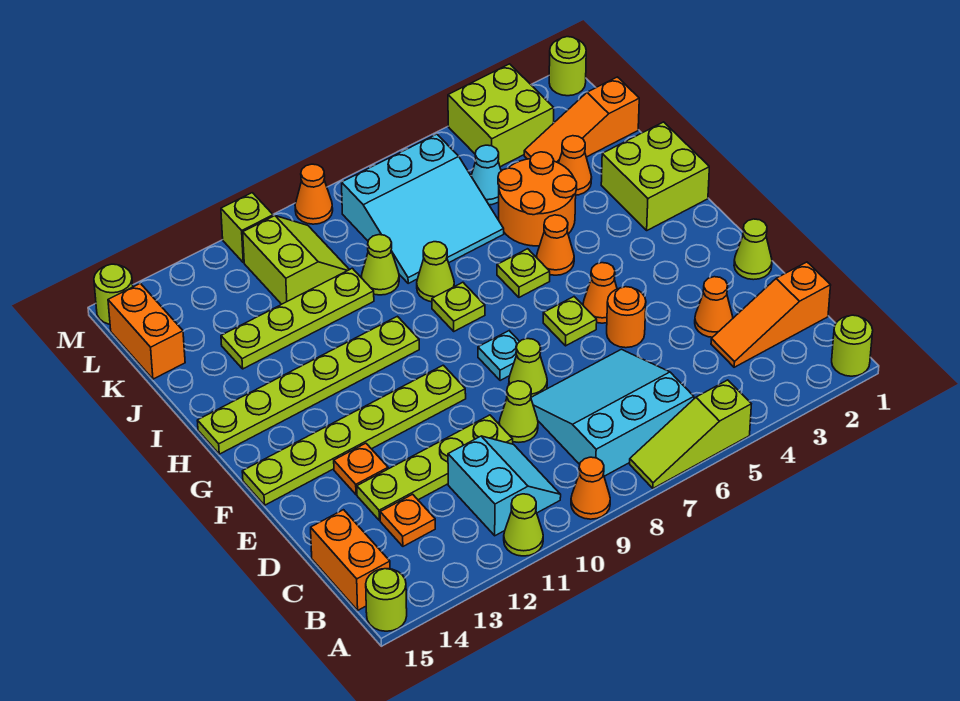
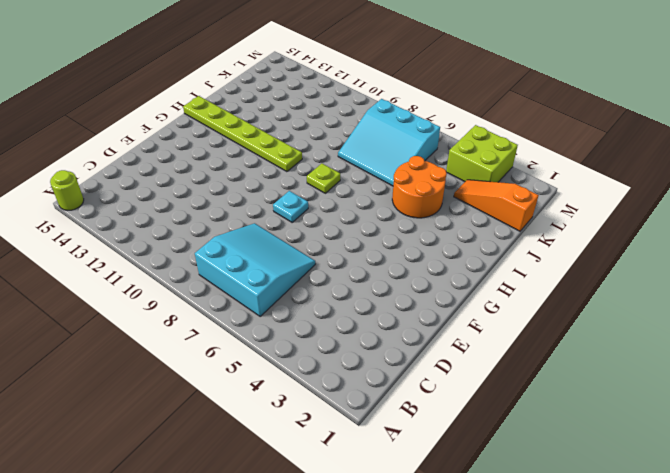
none -> lime 1x1 round brick [832,315,873,376]
none -> lime 1x3 slope [630,380,751,488]
none -> orange 1x1 cone [571,457,610,519]
none -> lime 1x1 cone [504,494,543,556]

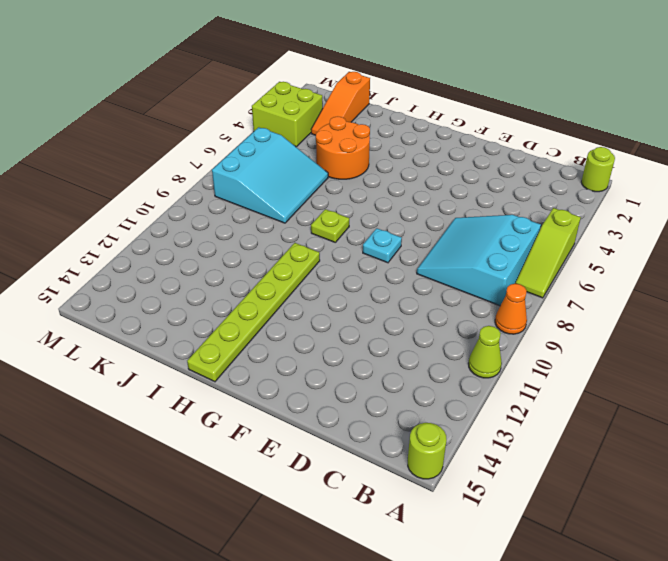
none -> cyan 2x2 slope [448,436,561,536]
none -> orange 1x2 brick [311,510,390,610]
none -> orange 1x3 slope [711,262,831,367]
none -> orange 1x1 plate [380,494,435,546]

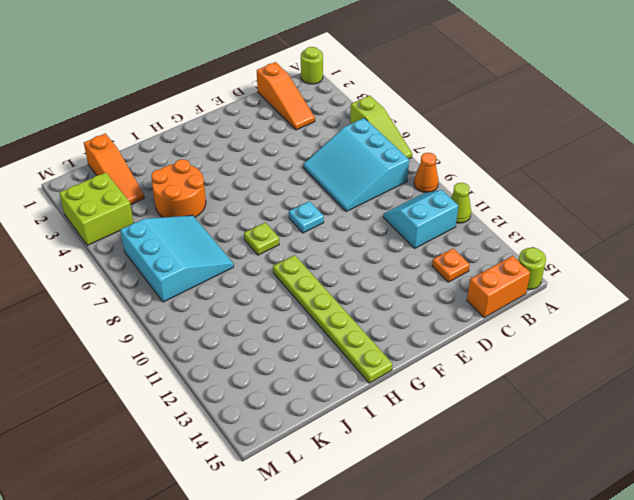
none -> orange 1x1 cone [695,277,733,337]
none -> lime 1x1 cone [499,381,538,442]
none -> lime 1x4 plate [357,415,513,520]
none -> lime 1x1 cone [734,219,772,280]

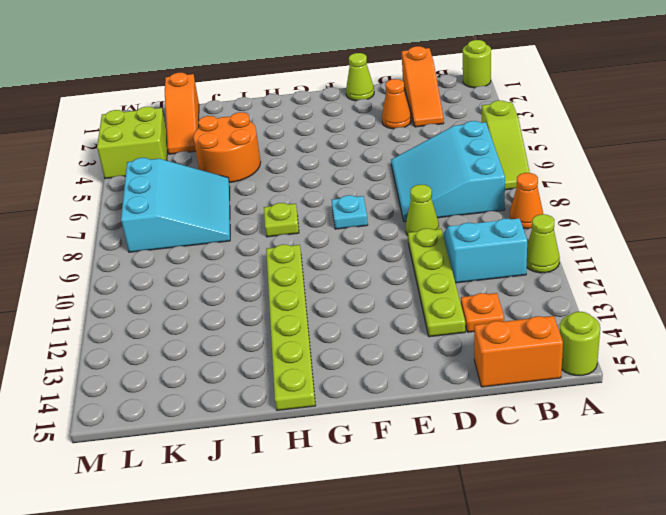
none -> orange 1x1 round brick [607,287,646,348]
none -> lime 1x1 cone [509,339,547,397]
none -> orange 1x1 plate [334,443,388,495]
none -> orange 1x1 cone [583,263,617,323]

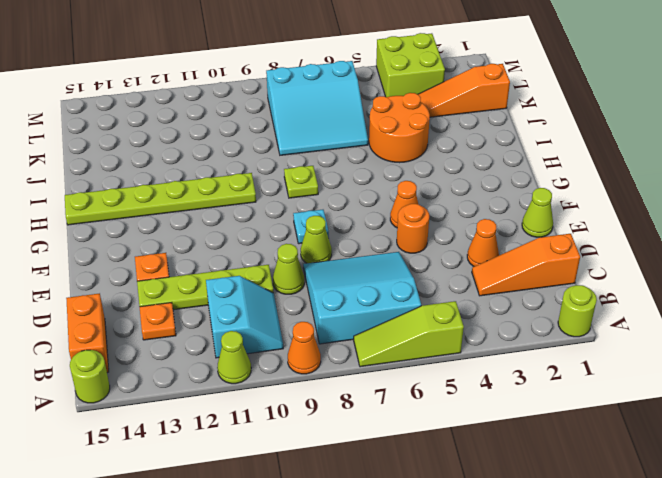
none -> lime 1x1 plate [543,297,597,346]
none -> lime 1x6 plate [242,365,466,505]
none -> lime 2x2 brick [601,122,709,230]
none -> orange 1x1 cone [537,215,574,275]

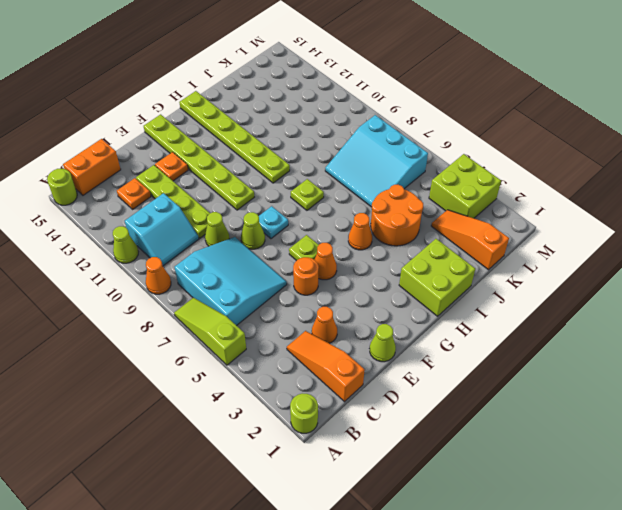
none -> lime 1x1 plate [497,249,550,297]
none -> lime 1x1 cone [417,242,454,302]
none -> orange 1x1 cone [559,136,592,195]
none -> lime 1x1 cone [361,235,399,295]

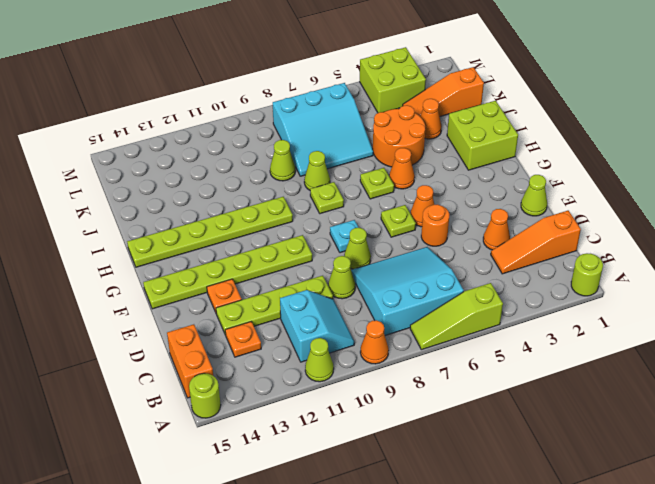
none -> lime 1x4 plate [221,268,374,369]
none -> cyan 1x1 cone [471,145,501,205]
none -> lime 2x2 slope [243,216,349,304]
none -> orange 1x2 brick [108,283,185,379]

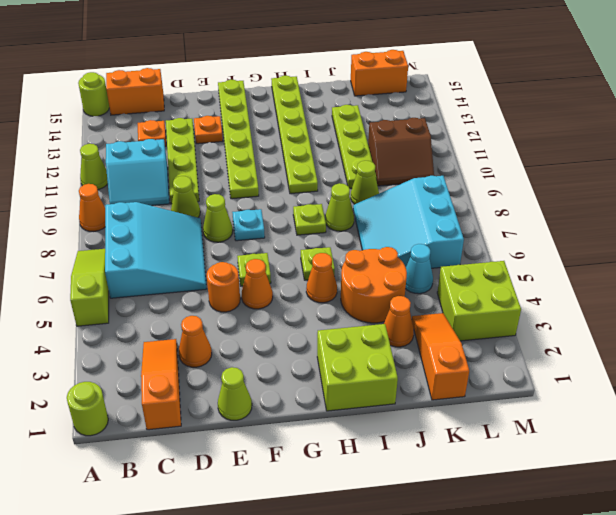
brown 2x2 slope [368,118,434,186] -> lime 2x2 slope [243,216,349,304]
none -> lime 1x1 round brick [549,37,586,96]
none -> orange 1x1 cone [295,164,333,224]
none -> lime 1x1 brick [221,193,273,263]
none -> lime 1x1 round brick [94,264,133,324]

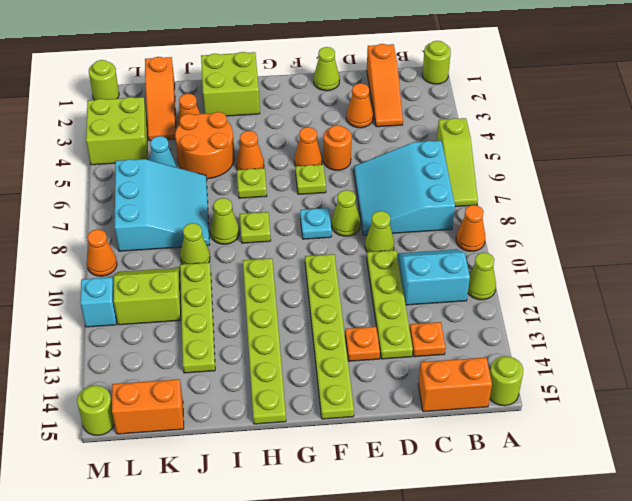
cyan 1x1 brick [80,277,116,327] -> lime 1x1 brick [221,193,273,263]

